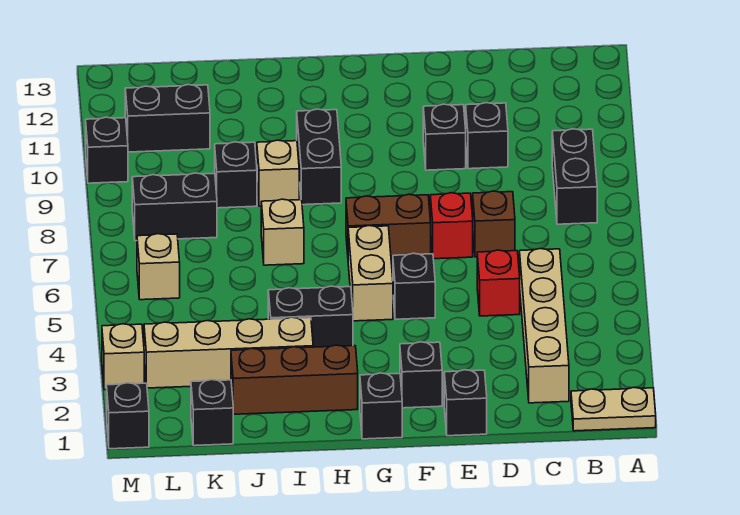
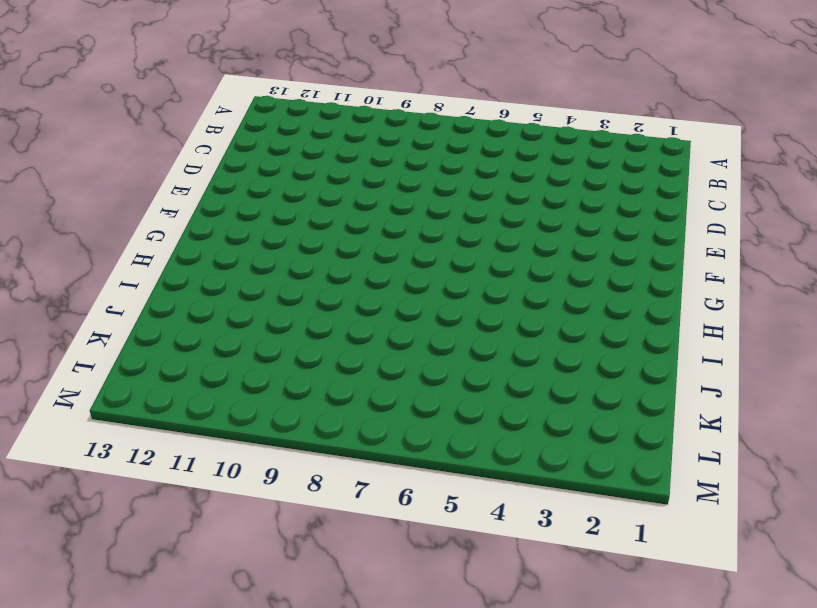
none -> tan 1x2 plate [571,387,656,431]
none -> black 1x2 brick [552,129,597,224]
none -> tan 1x4 brick [520,249,569,403]

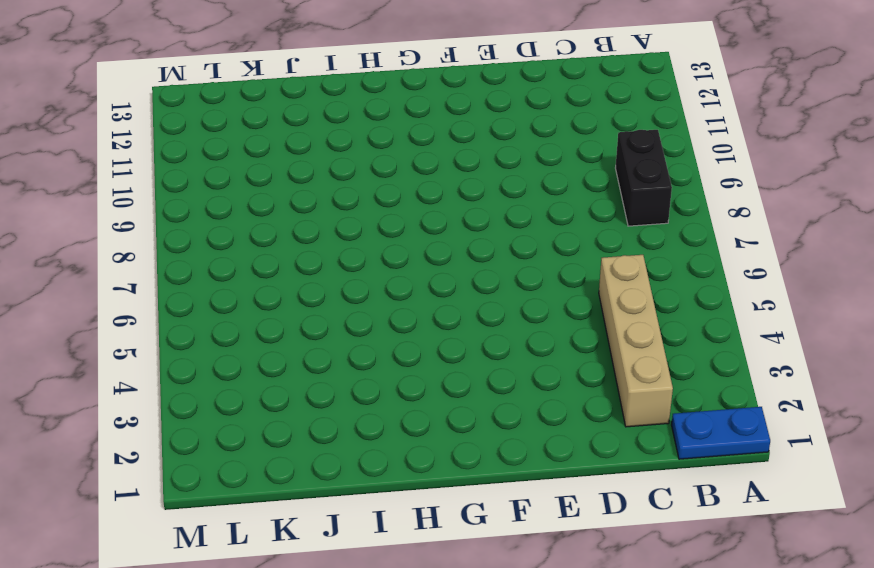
blue 1x2 plate [672,407,770,459] -> tan 1x2 plate [571,387,656,431]
none -> red 1x1 brick [477,250,520,316]
none -> brown 1x1 brick [473,191,515,257]
none -> black 1x1 brick [466,103,508,169]

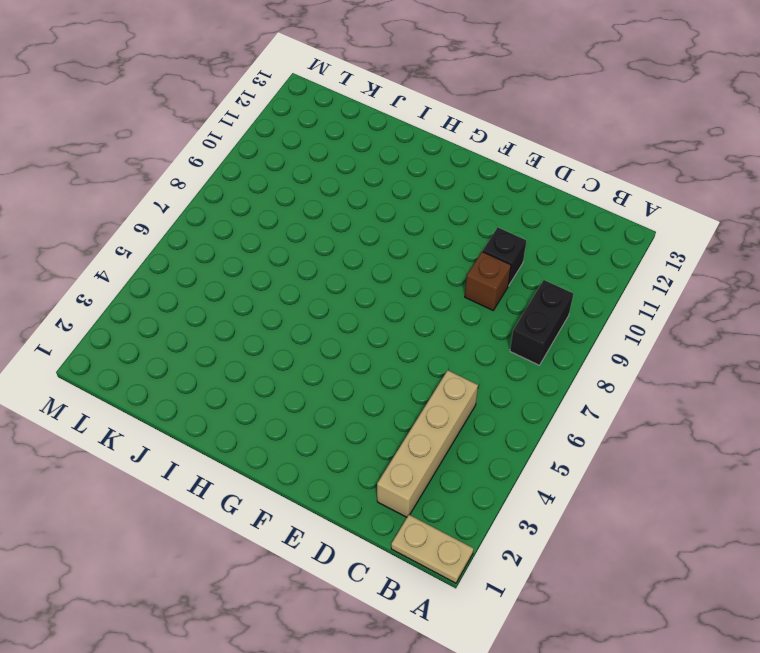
brown 1x1 brick [465,252,511,310] -> brown 1x1 brick moved to [473,191,515,257]
none -> red 1x1 brick [477,250,520,316]
none -> black 1x1 brick [444,370,487,436]
none -> red 1x1 brick [430,193,473,259]

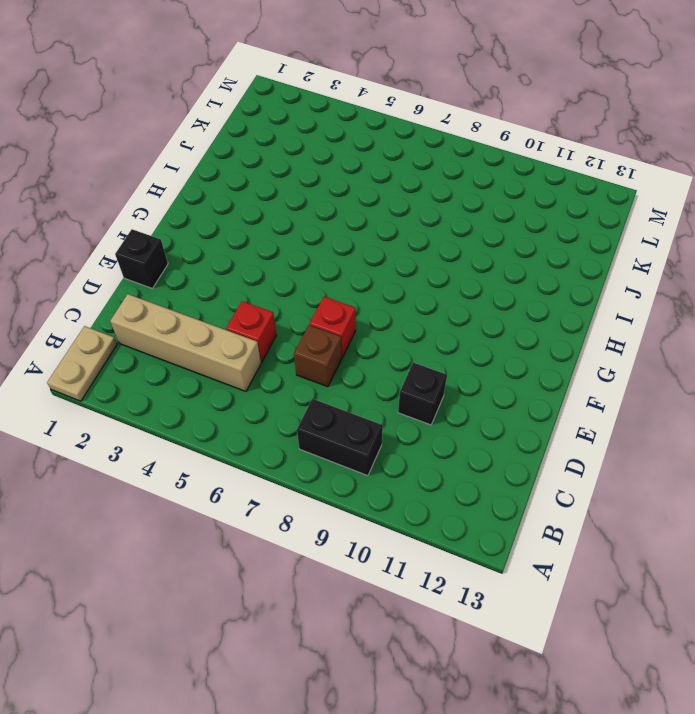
none -> black 1x1 brick [423,104,466,170]
none -> black 1x1 brick [400,342,442,408]
none -> black 1x1 brick [393,253,435,319]

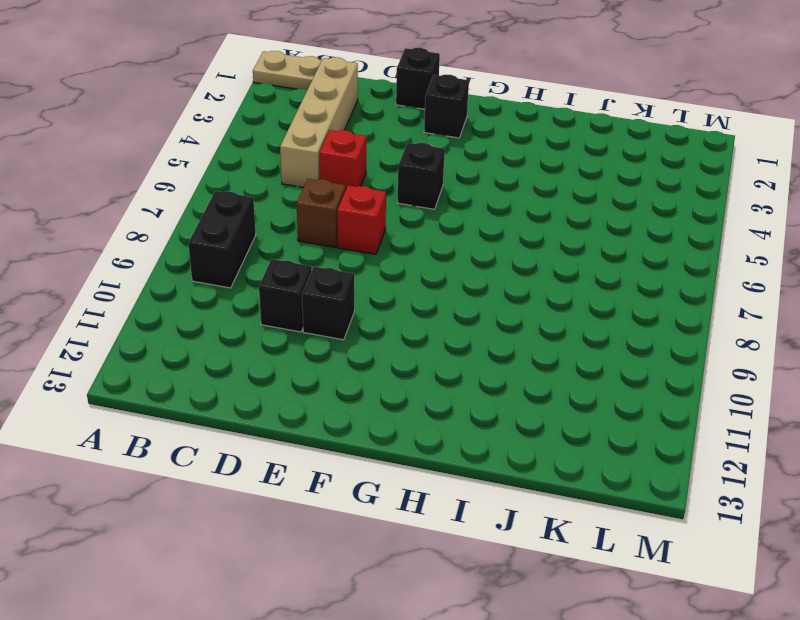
none -> brown 1x2 brick [346,194,431,260]
none -> black 1x1 brick [360,373,402,439]
none -> tan 1x2 brick [348,226,393,321]

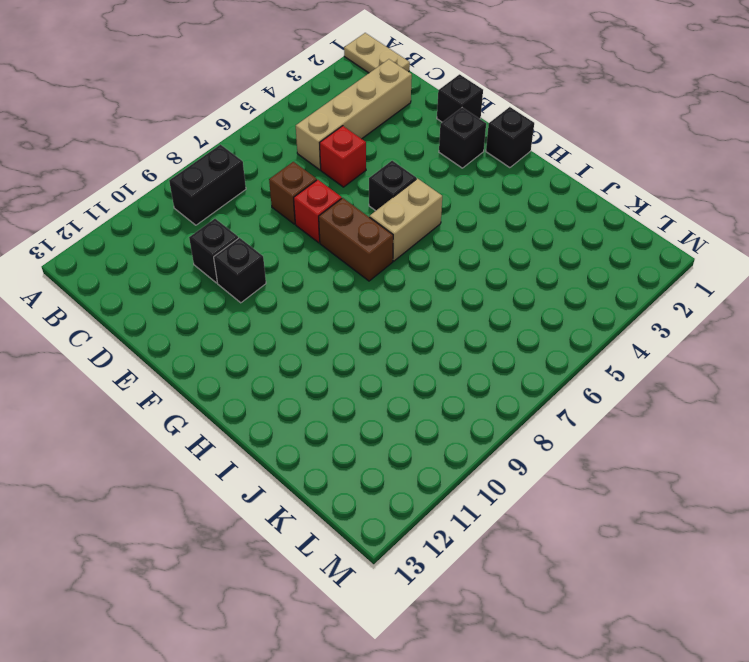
none -> brown 1x3 brick [231,345,358,414]
none -> black 1x2 brick [268,286,353,347]
none -> black 1x2 brick [297,109,341,205]

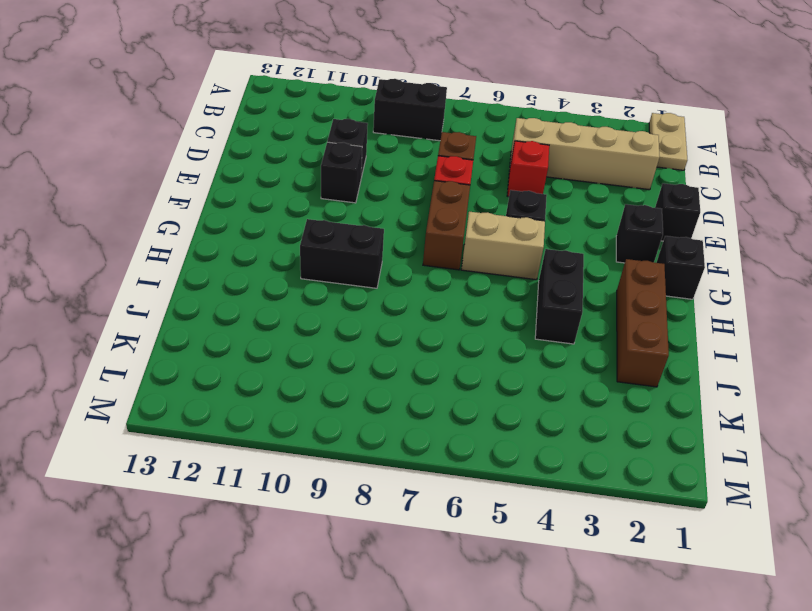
none -> tan 1x4 brick [144,317,313,388]
none -> tan 1x1 brick [261,199,304,265]
none -> tan 1x1 brick [257,140,299,206]

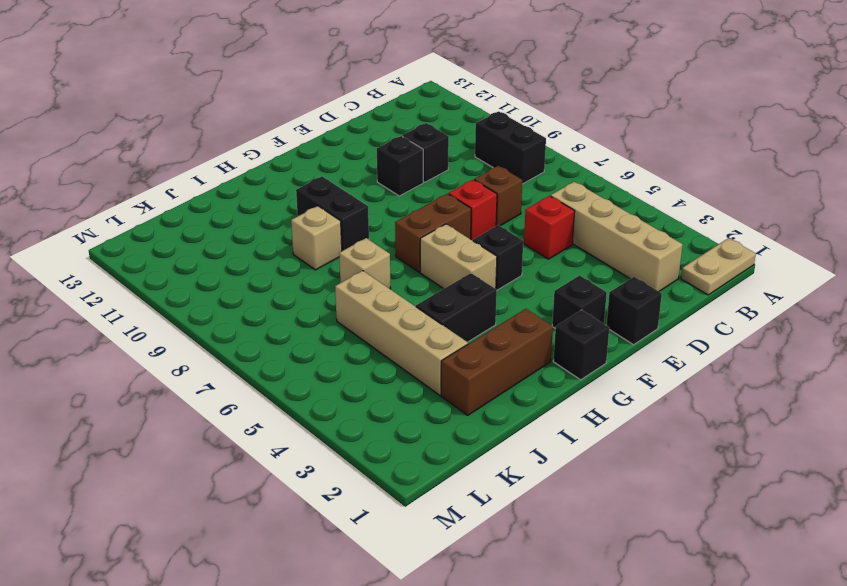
tan 1x4 brick [335,271,468,395] -> tan 1x4 brick turned to [144,317,313,388]
none -> black 1x1 brick [215,142,257,208]
none -> black 1x1 brick [191,380,233,446]
none -> black 1x2 brick [132,173,217,241]

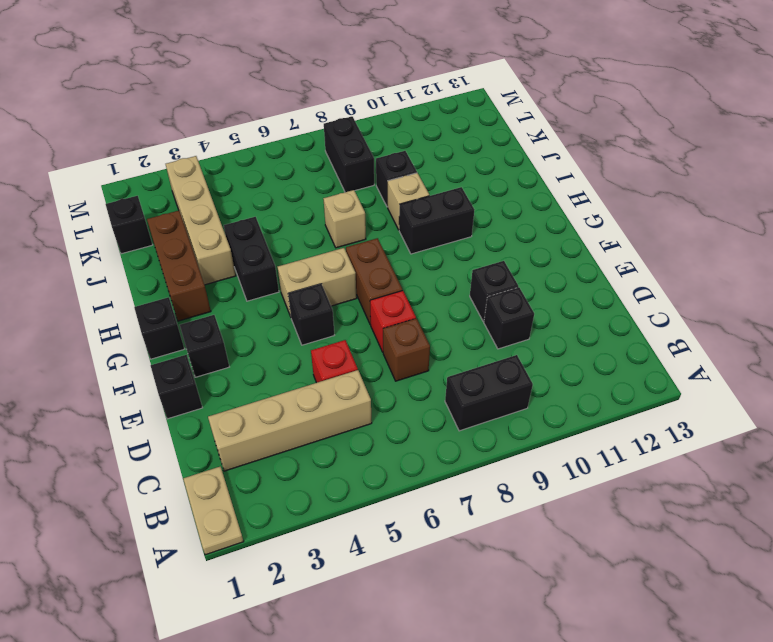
none -> black 1x2 brick [125,85,210,152]
none -> tan 1x1 brick [137,234,180,300]
none -> black 1x1 brick [107,383,149,449]

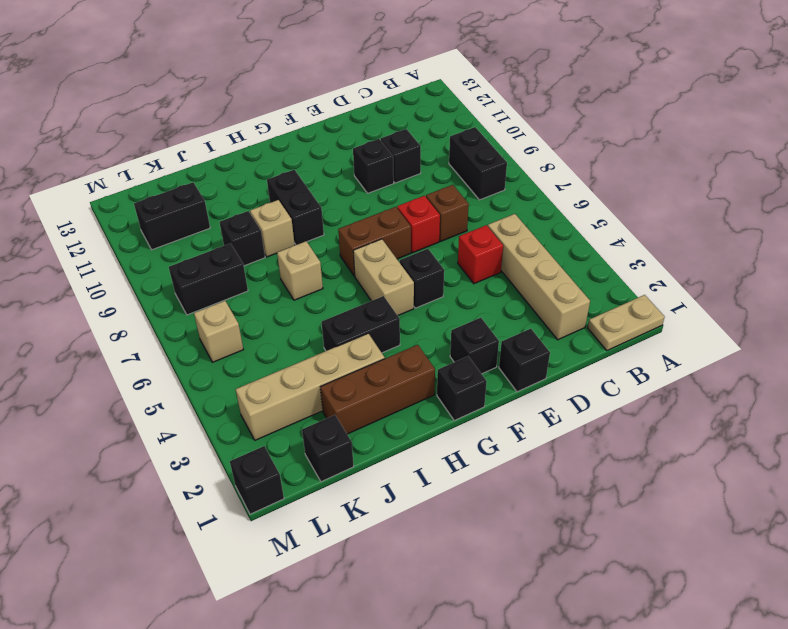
none -> tan 1x1 brick [102,324,144,390]
none -> black 1x1 brick [86,117,128,183]

